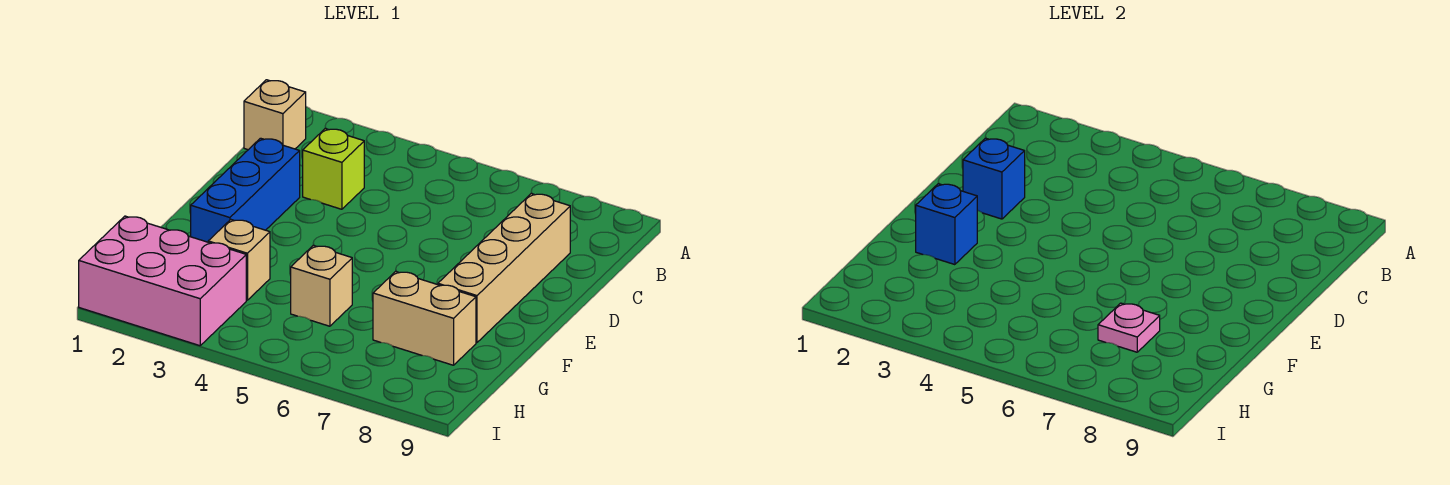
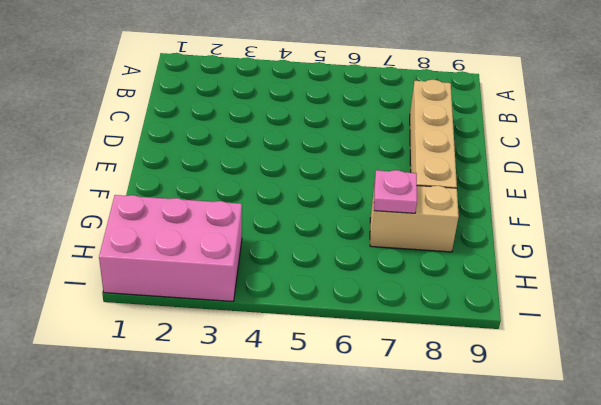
none -> tan 1x1 brick [244,80,306,150]
none -> lime 1x1 brick [303,129,364,209]

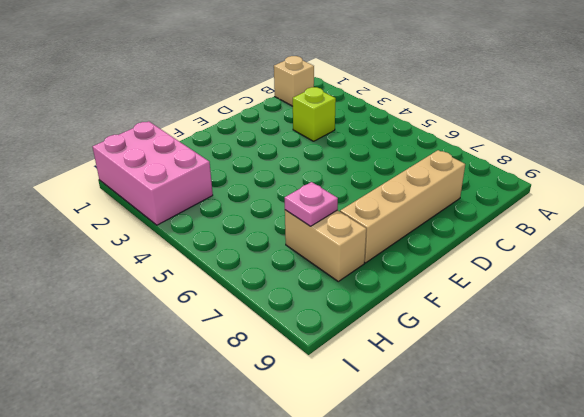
none -> blue 1x3 brick [191,138,300,242]
none -> tan 1x1 brick [208,220,270,300]

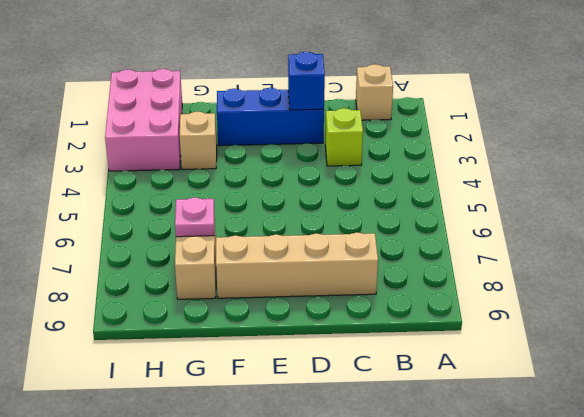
none -> tan 1x1 brick [291,245,352,326]
none -> blue 1x1 brick [916,184,977,265]

